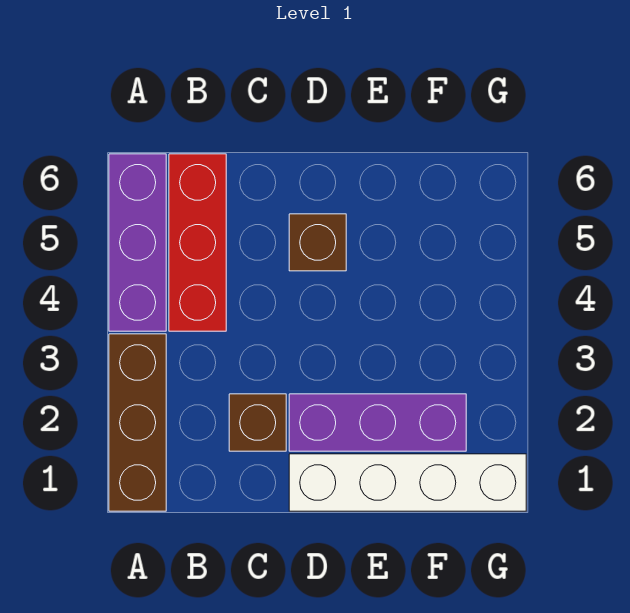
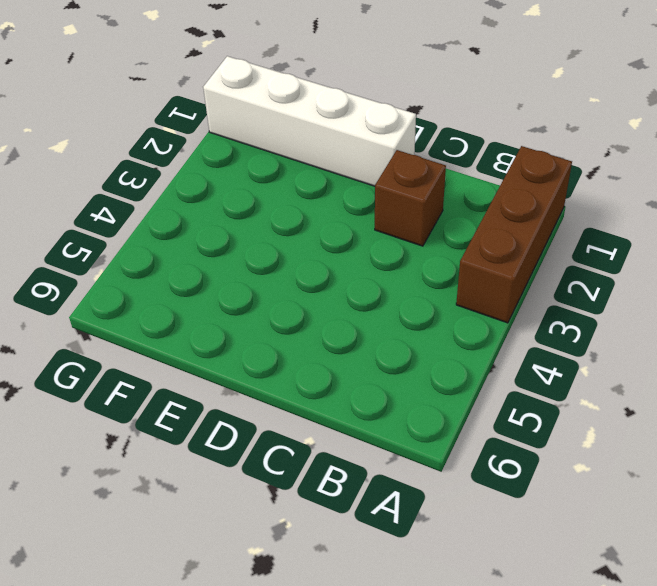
none -> purple 1x3 brick [109,154,166,331]
none -> red 1x3 brick [169,154,226,331]

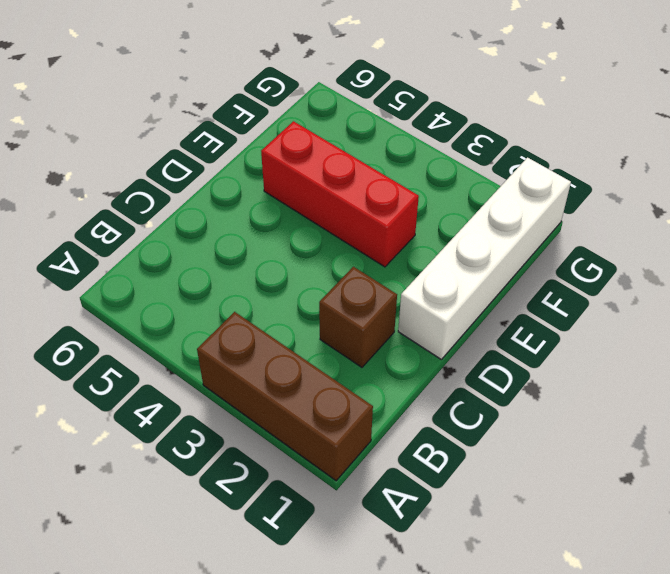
red 1x3 brick [261,121,419,267] -> red 1x3 brick moved to [169,154,226,331]
none -> purple 1x3 brick [109,154,166,331]
none -> purple 1x3 brick [289,394,466,451]

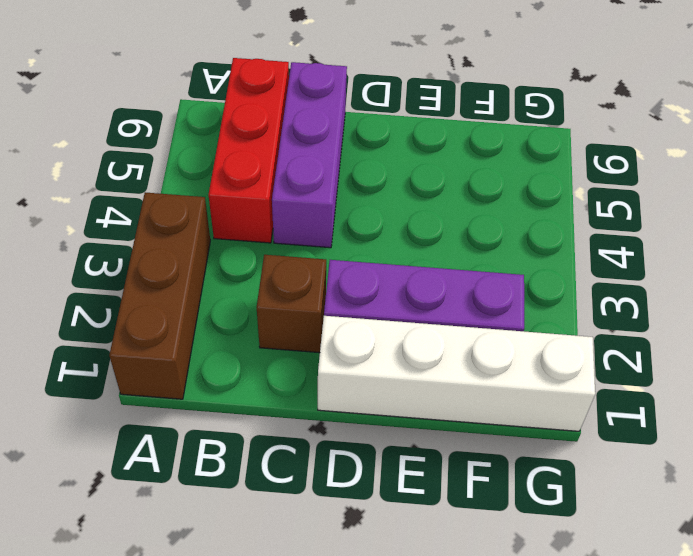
purple 1x3 brick [272,62,347,248] -> purple 1x3 brick moved to [109,154,166,331]
none -> brown 1x1 brick [289,214,346,271]

